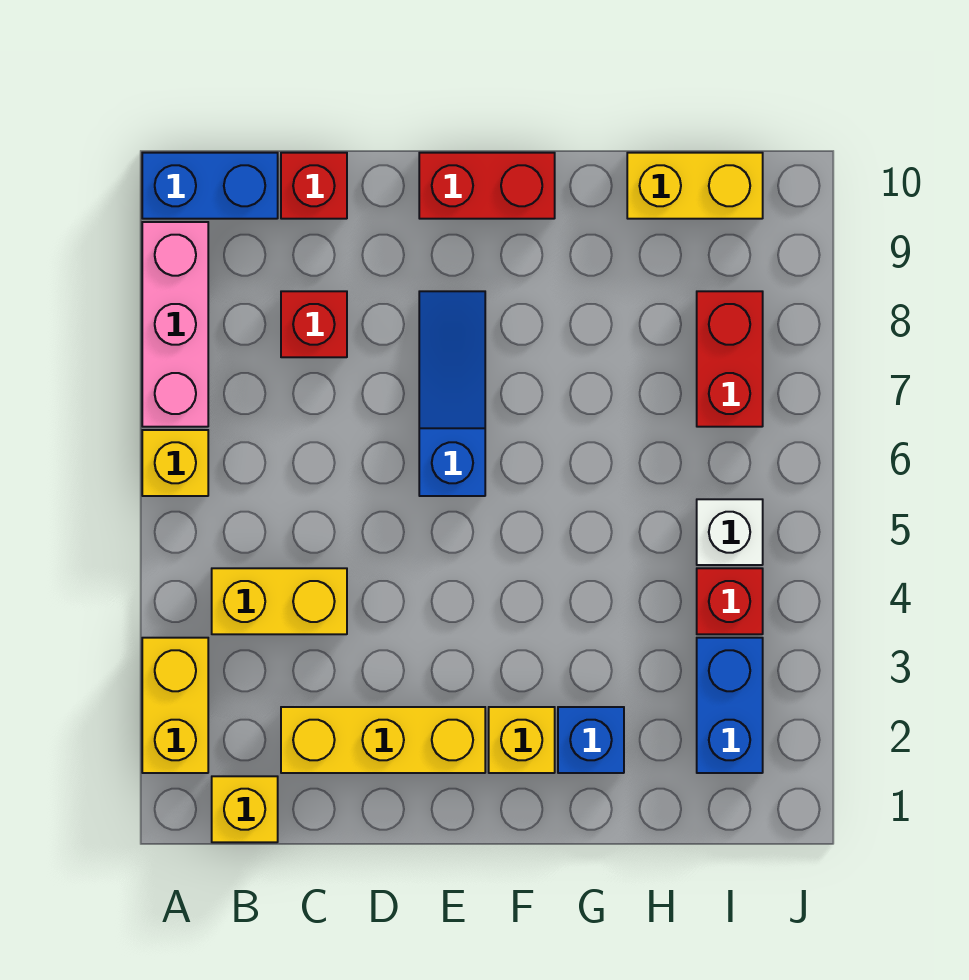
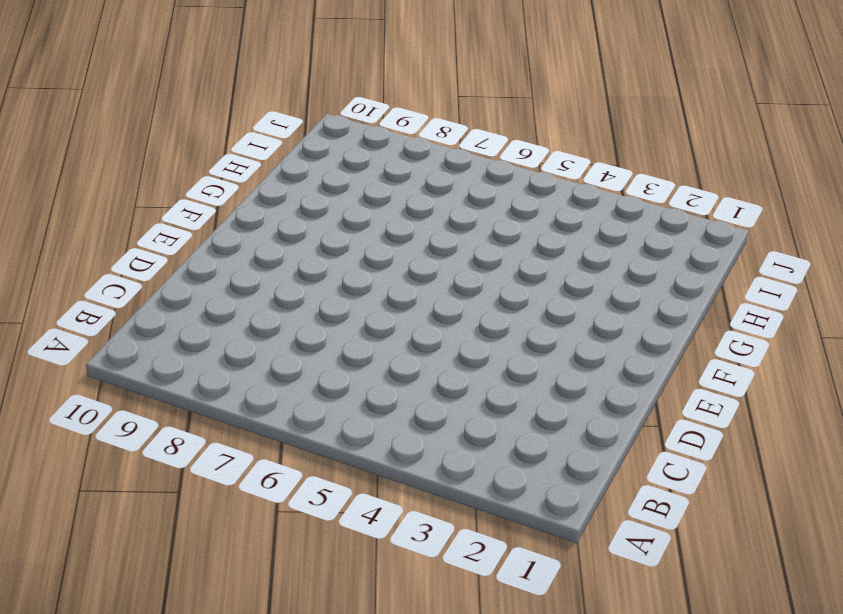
none -> yellow 1x2 brick [142,638,208,773]
none -> yellow 1x1 brick [142,430,208,496]
none -> pink 1x3 brick [142,222,208,427]

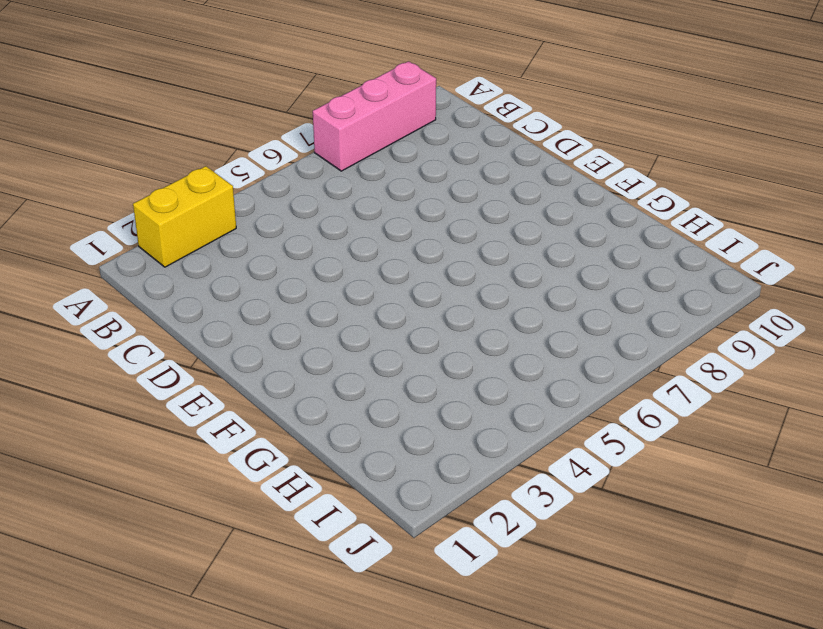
none -> yellow 1x1 brick [142,430,208,496]
none -> blue 1x2 brick [142,153,278,219]
none -> yellow 1x1 brick [212,776,278,842]

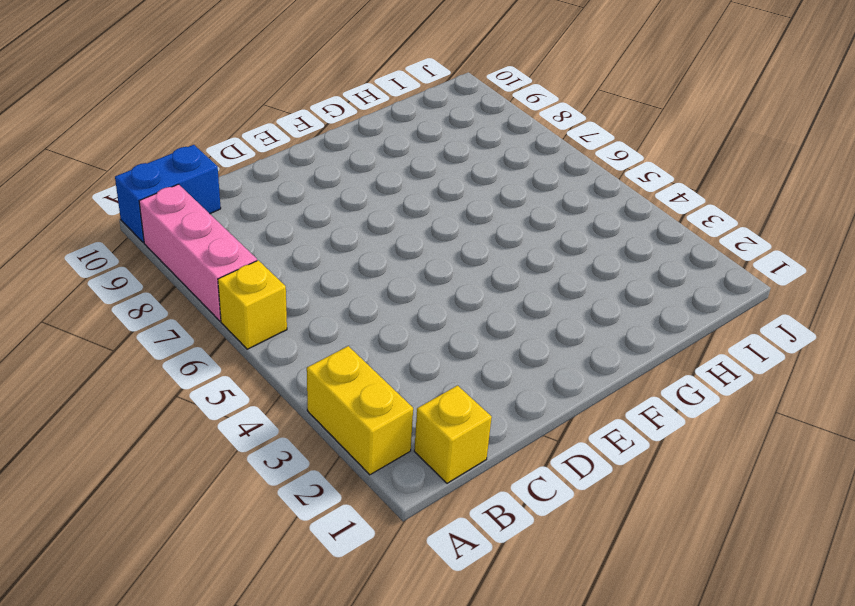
none -> yellow 1x2 brick [212,568,347,634]
none -> yellow 1x3 brick [281,707,485,773]
none -> red 1x1 brick [281,291,347,357]

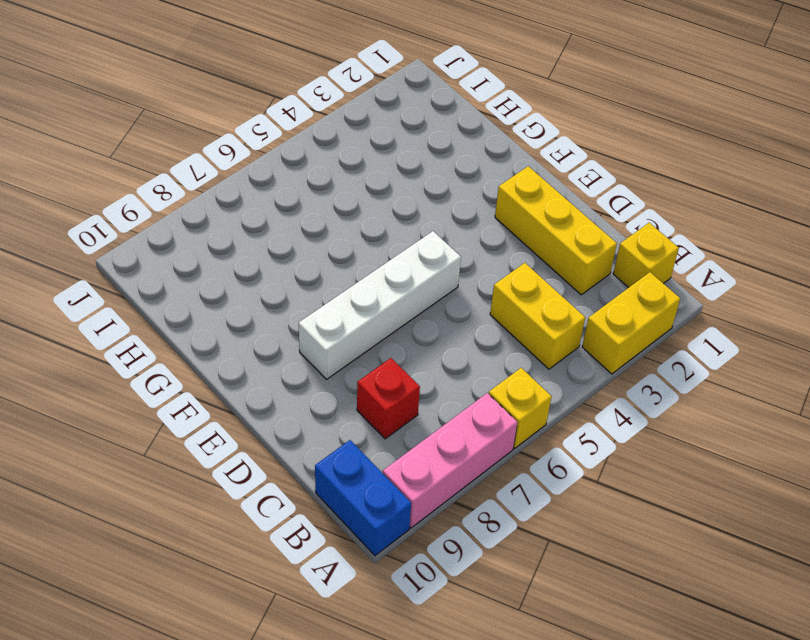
white 1x4 brick [299,231,461,379] -> blue 1x3 slope [419,291,485,496]
none -> red 1x1 brick [281,153,347,219]
none -> red 1x2 brick [419,153,555,219]
none -> yellow 1x1 brick [489,707,555,773]

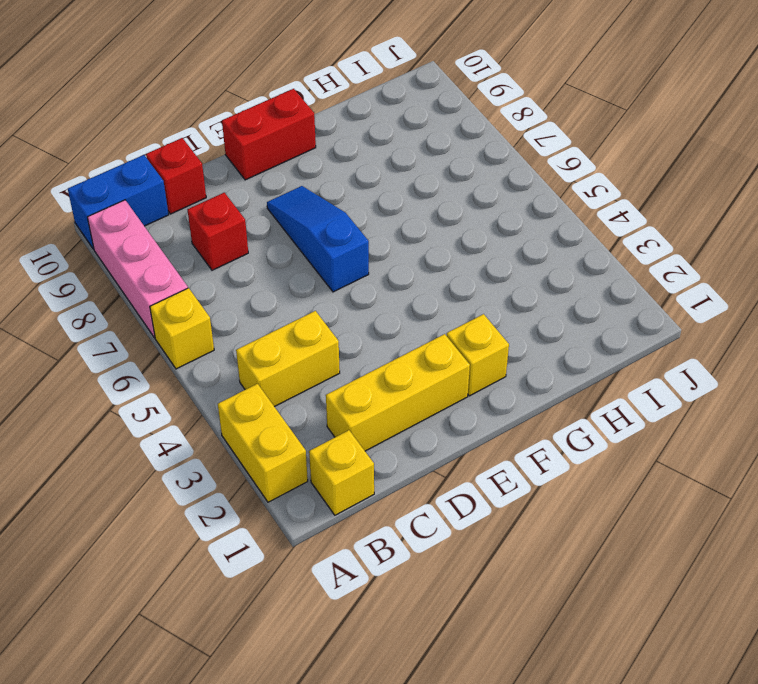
none -> blue 1x1 brick [558,707,624,773]
none -> yellow 1x2 brick [627,153,763,219]
none -> blue 1x2 brick [697,638,763,773]

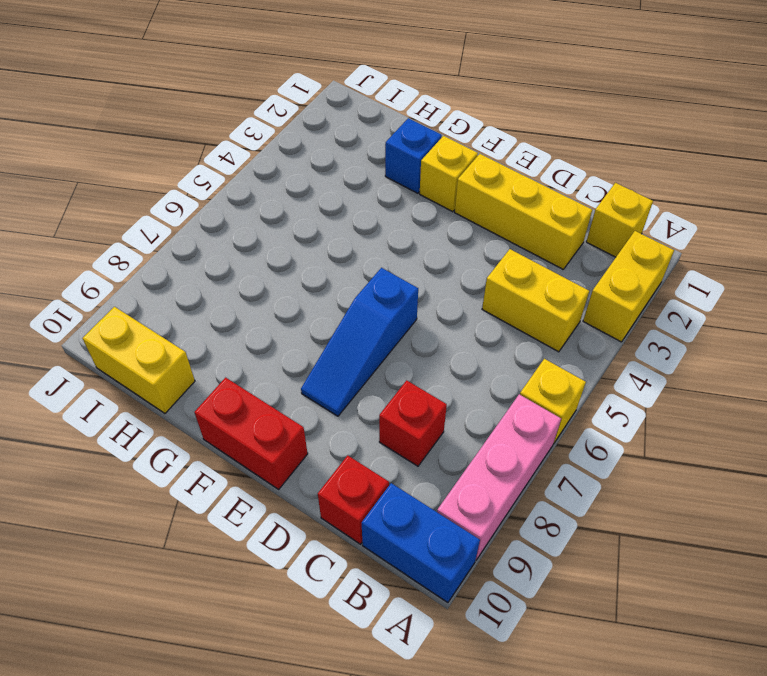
none -> blue 1x2 brick [697,638,763,773]
none -> red 1x1 brick [697,568,763,634]
none -> white 1x1 brick [697,499,763,565]

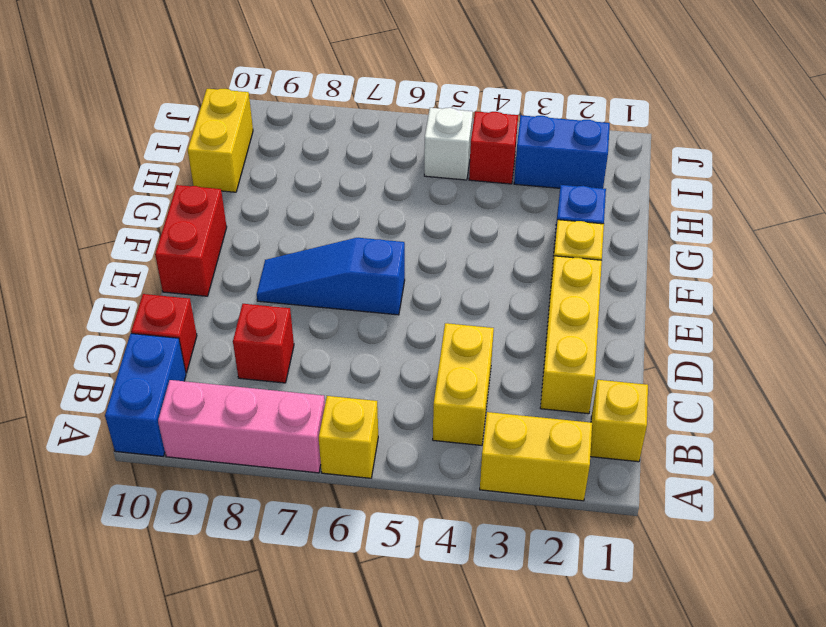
none -> red 1x2 brick [697,291,763,427]

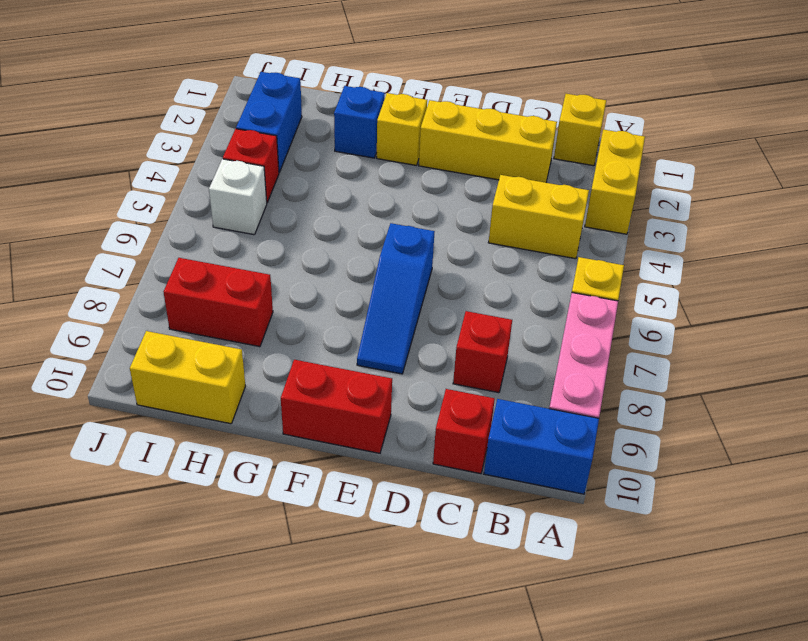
red 1x2 brick [164,258,273,347] -> red 1x2 brick turned to [697,291,763,427]

